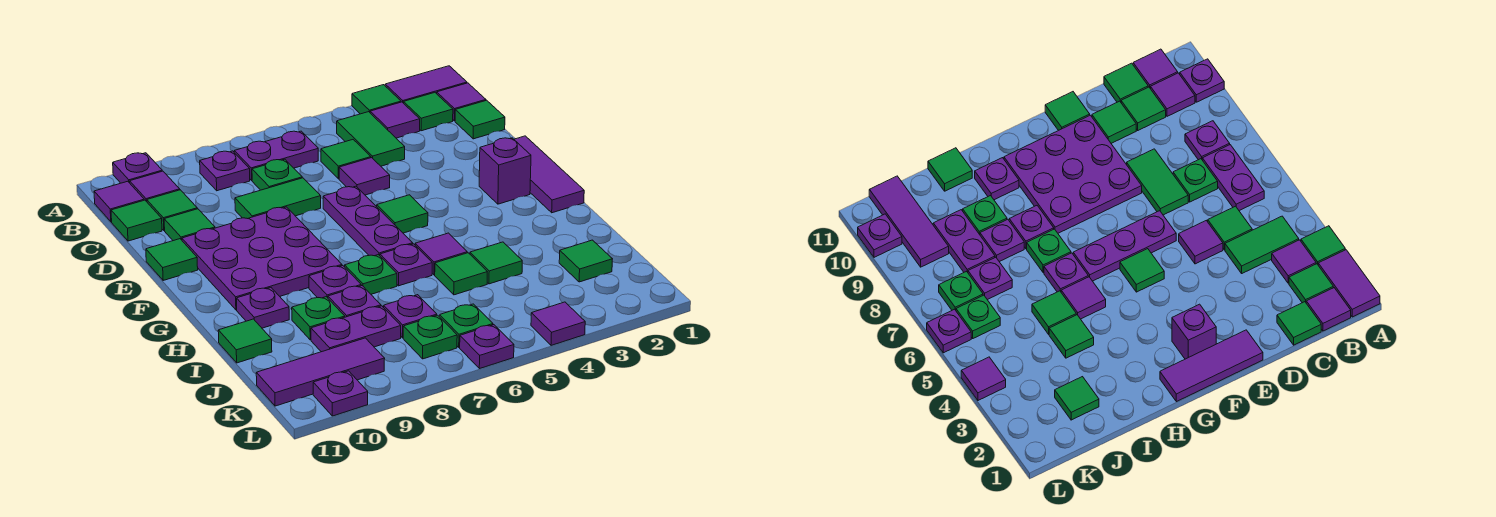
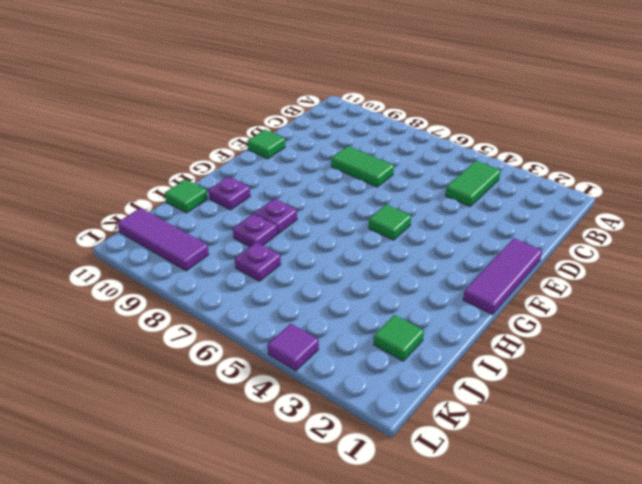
none -> purple 1x2 tile [385,66,467,103]
none -> green 1x1 tile [352,85,401,114]
none -> purple 1x1 plate [113,153,162,183]
none -> purple 1x1 tile [437,83,486,121]

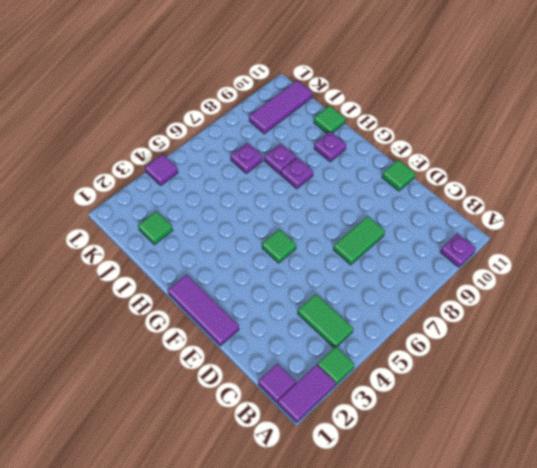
none -> green 1x1 tile [404,93,453,131]
none -> purple 1x1 tile [370,102,420,138]
none -> purple 1x2 plate [234,131,318,181]
none -> purple 1x1 plate [200,151,250,191]

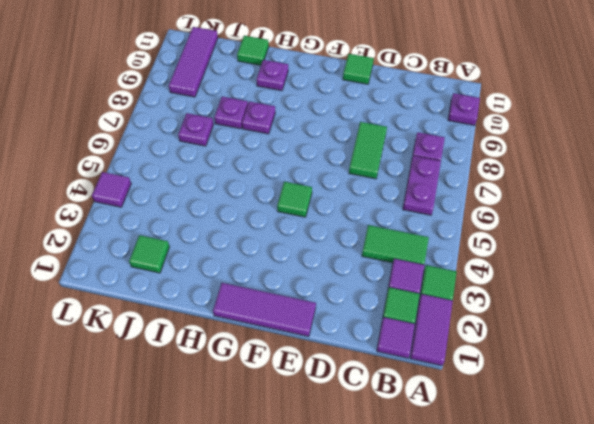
none -> purple 1x1 tile [130,171,180,202]
none -> purple 1x1 tile [94,181,144,222]
none -> green 1x1 tile [455,100,505,139]
none -> green 1x1 tile [321,140,371,179]

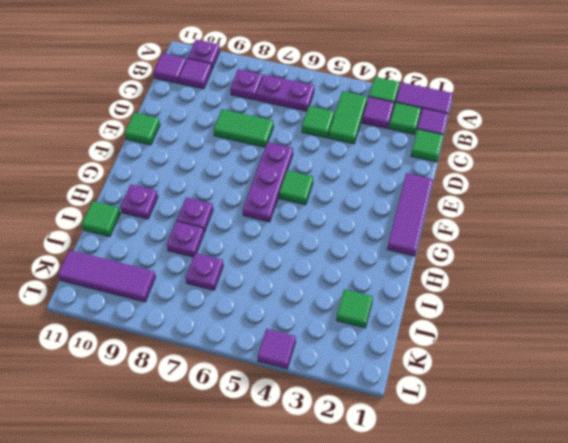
none -> green 1x1 plate [252,159,302,190]
none -> green 1x1 tile [147,190,197,230]
none -> green 1x1 tile [111,200,162,241]
none -> purple 1x1 tile [339,158,390,195]

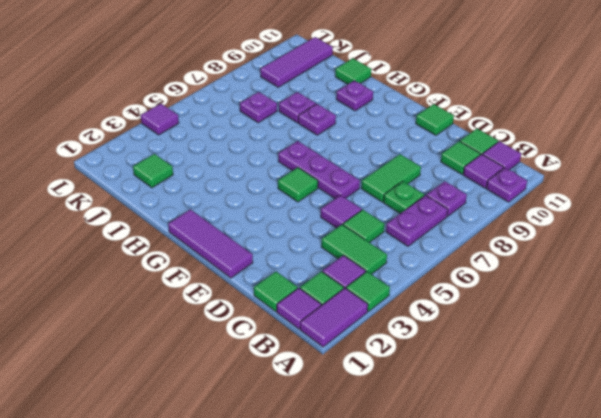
none -> green 1x1 tile [164,209,215,241]
none -> purple 3x3 plate [182,207,342,310]
none -> purple 1x1 brick [479,138,531,204]
none -> purple 1x1 tile [415,233,467,275]

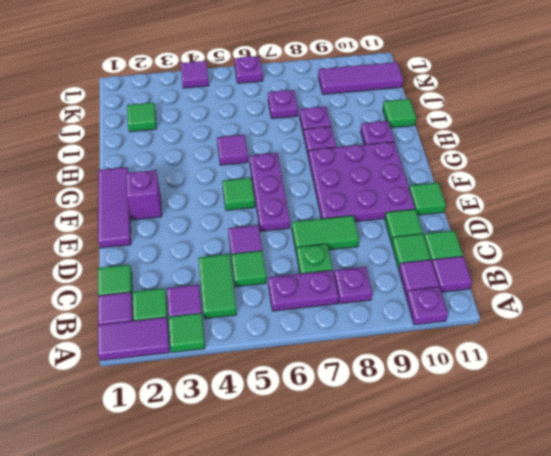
none -> purple 1x1 plate [380,244,432,286]
none -> green 1x1 plate [345,255,397,294]
none -> green 1x1 tile [470,242,522,284]
none -> green 1x1 tile [435,253,487,295]

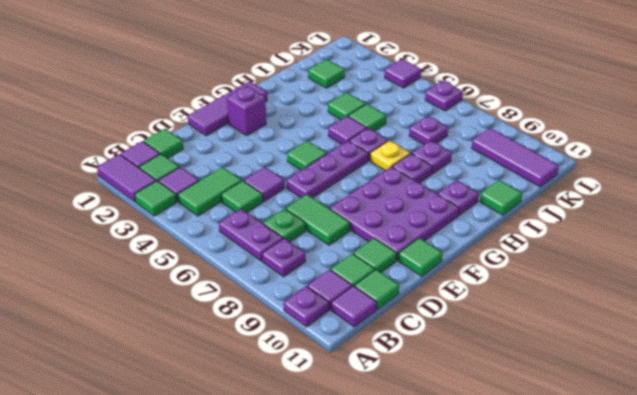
yellow 1x1 plate [370,141,410,170] -> green 1x1 plate [345,255,397,294]
none -> green 1x1 plate [292,297,345,340]
none -> purple 1x2 plate [311,306,401,352]
none -> green 1x1 plate [439,304,493,347]
none -> green 1x1 plate [403,315,457,359]

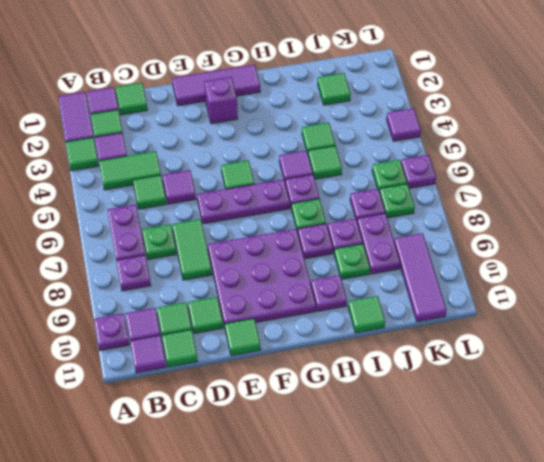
none -> purple 1x1 plate [313,371,368,416]

